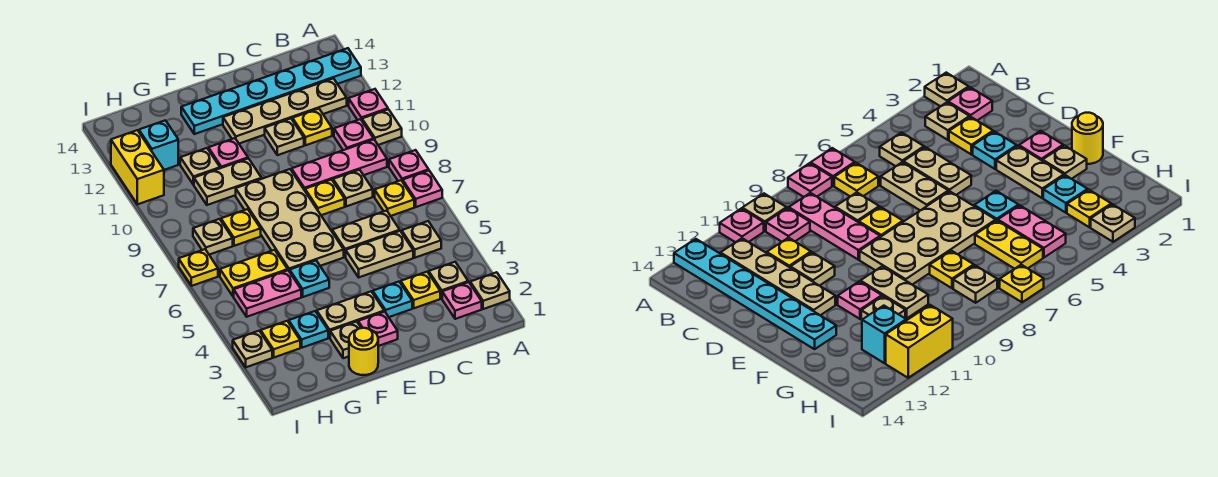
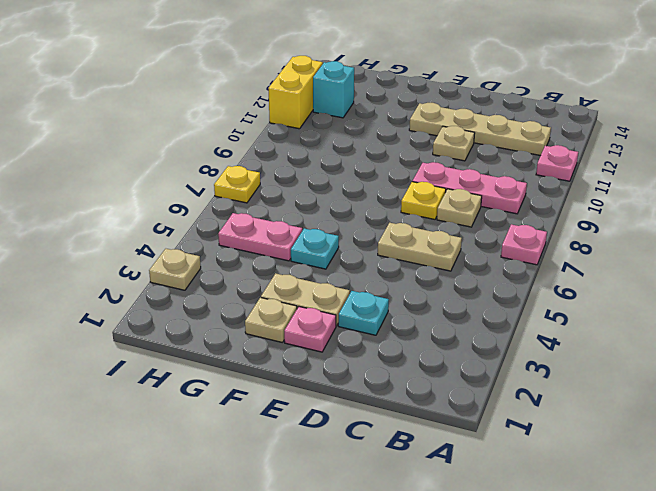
none -> tan 1x1 plate [470,272,510,309]
none -> pink 1x1 plate [389,150,429,182]
none -> tan 1x1 plate [362,109,402,145]
none -> cyan 1x6 plate [181,48,361,134]

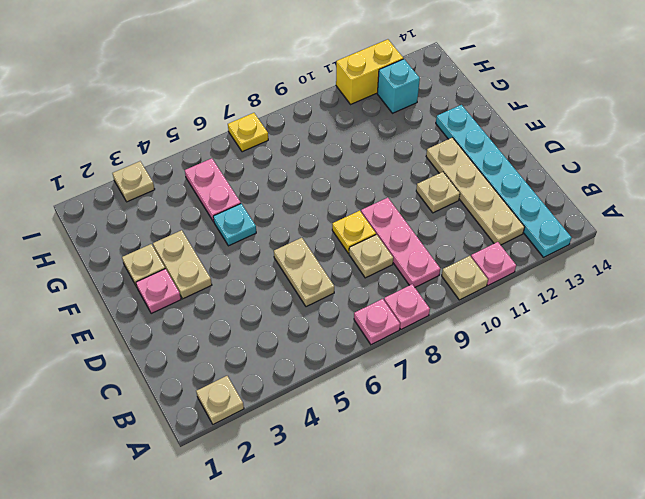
none -> pink 1x1 plate [442,282,482,319]
none -> tan 1x1 plate [429,262,468,298]
none -> tan 1x1 plate [402,221,441,258]
none -> yellow 1x1 plate [375,180,414,216]

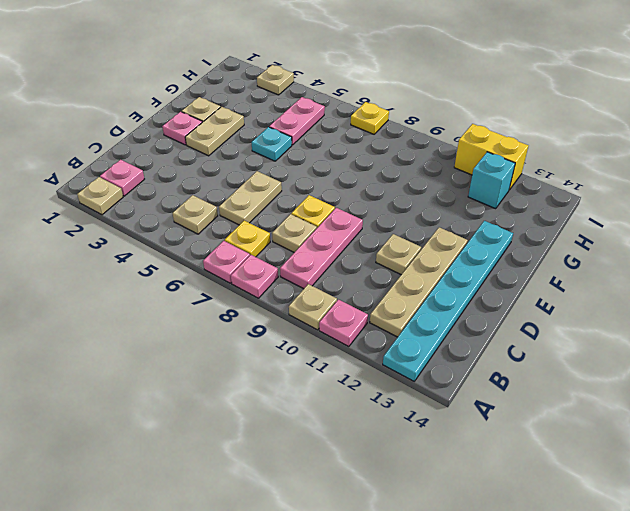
none -> tan 1x1 plate [429,262,468,298]
none -> pink 1x1 plate [334,119,374,150]
none -> yellow 1x1 plate [401,272,440,308]
none -> tan 1x2 plate [346,231,413,277]

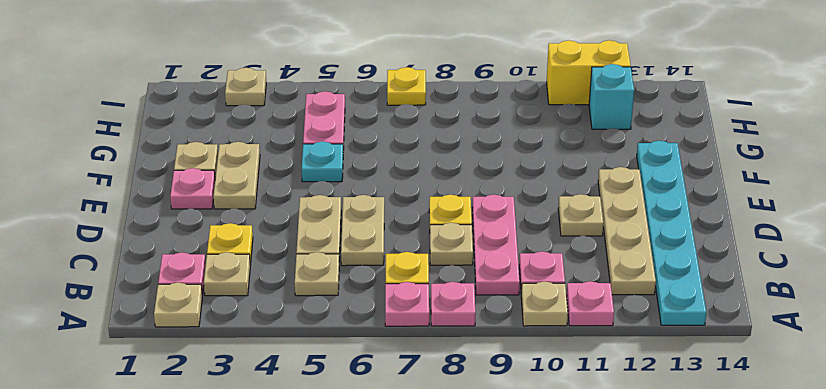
none -> yellow 1x1 plate [293,109,332,145]
none -> cyan 1x1 plate [373,282,412,317]
none -> tan 2x4 plate [236,169,344,272]
none -> yellow 1x1 round brick [349,328,378,375]

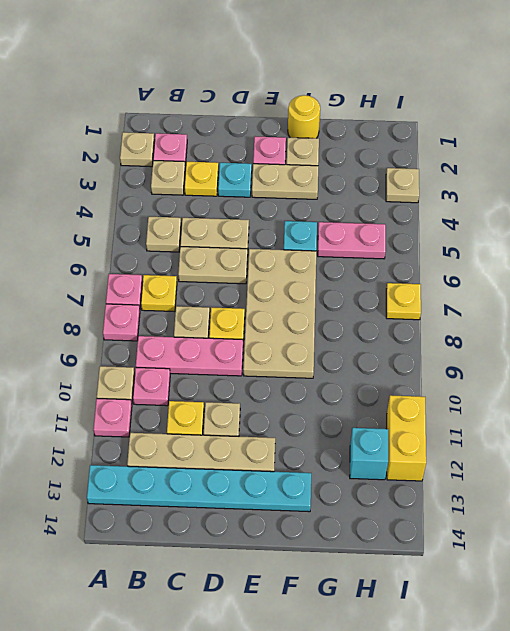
none -> tan 1x2 plate [194,159,262,205]
none -> pink 1x1 plate [208,138,248,168]
none -> cyan 1x1 plate [289,311,328,348]
none -> yellow 1x2 plate [220,250,288,296]

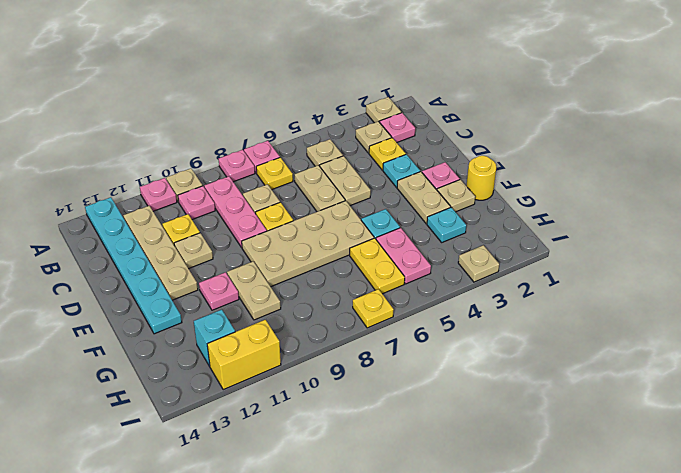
none -> yellow 1x1 plate [221,209,261,246]
none -> tan 1x1 plate [180,148,220,185]
none -> yellow 1x1 plate [261,321,300,357]
none -> tan 1x1 plate [193,219,233,255]

